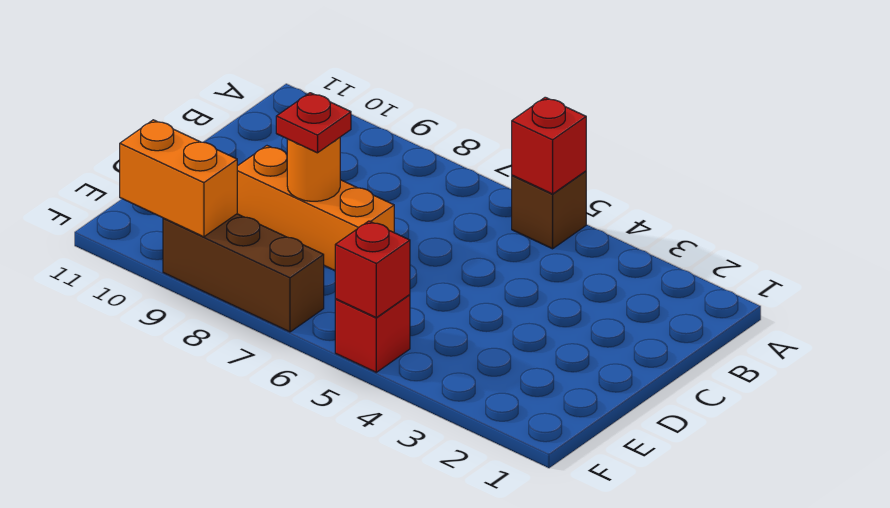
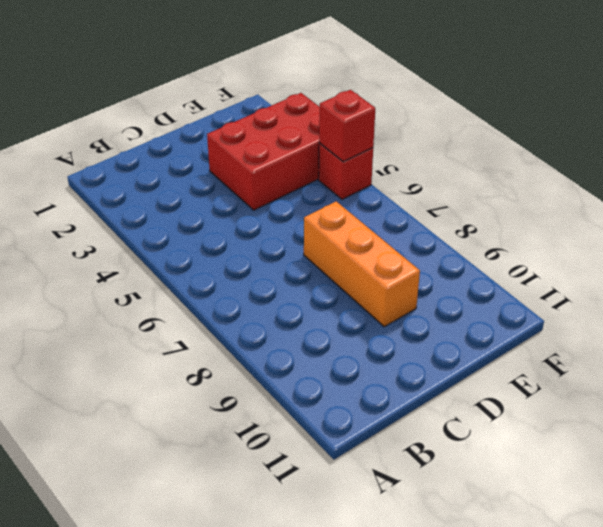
red 2x3 brick [207,93,320,210] -> none
none -> brown 1x1 brick [512,171,586,249]
none -> brown 1x3 brick [163,214,324,332]

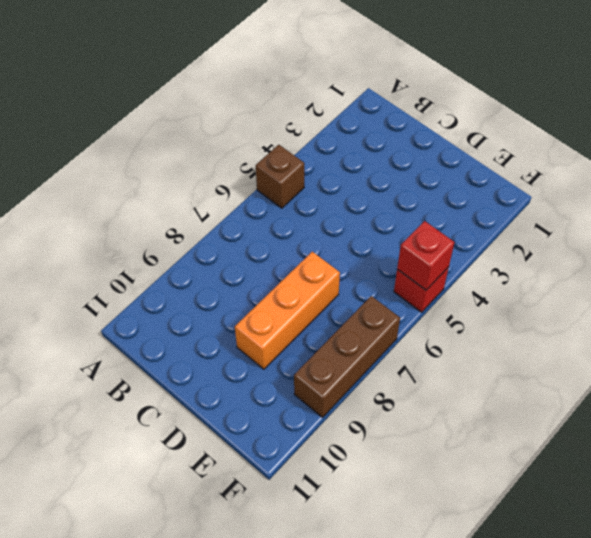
none -> red 1x1 brick [512,97,586,194]
none -> orange 1x1 round brick [287,138,340,201]

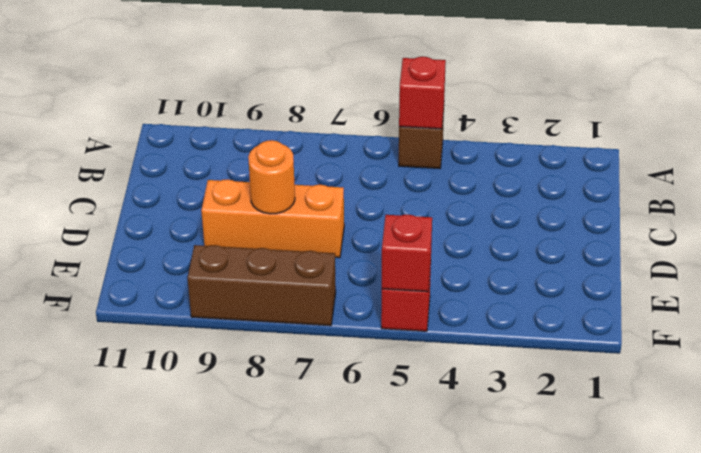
none -> orange 1x2 brick [120,120,237,237]
none -> red 1x1 plate [276,93,351,153]

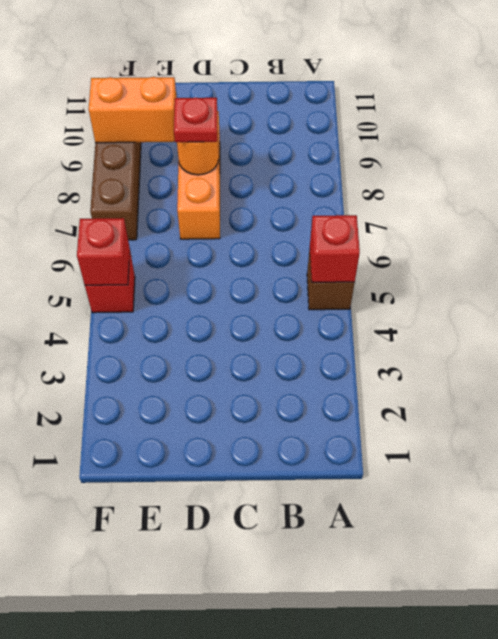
orange 1x2 brick [89,77,176,143] -> orange 1x2 brick turned to [120,120,237,237]

